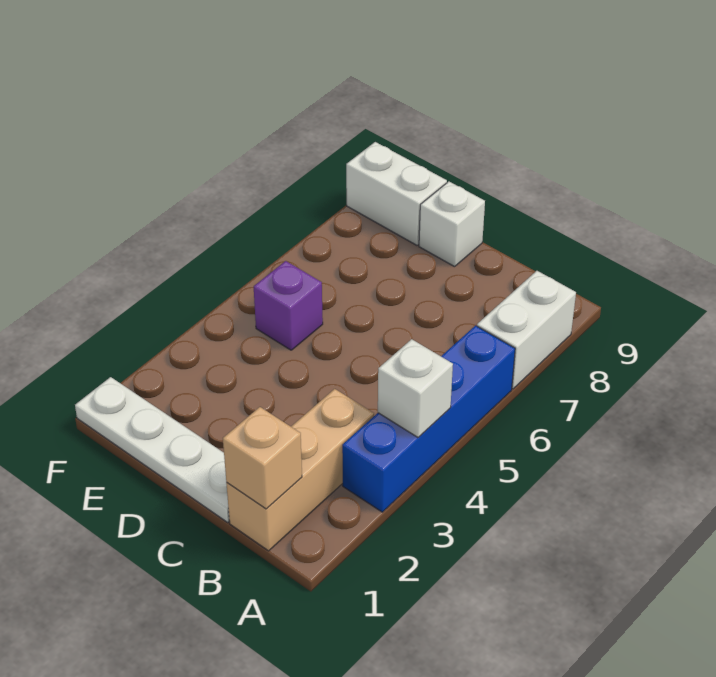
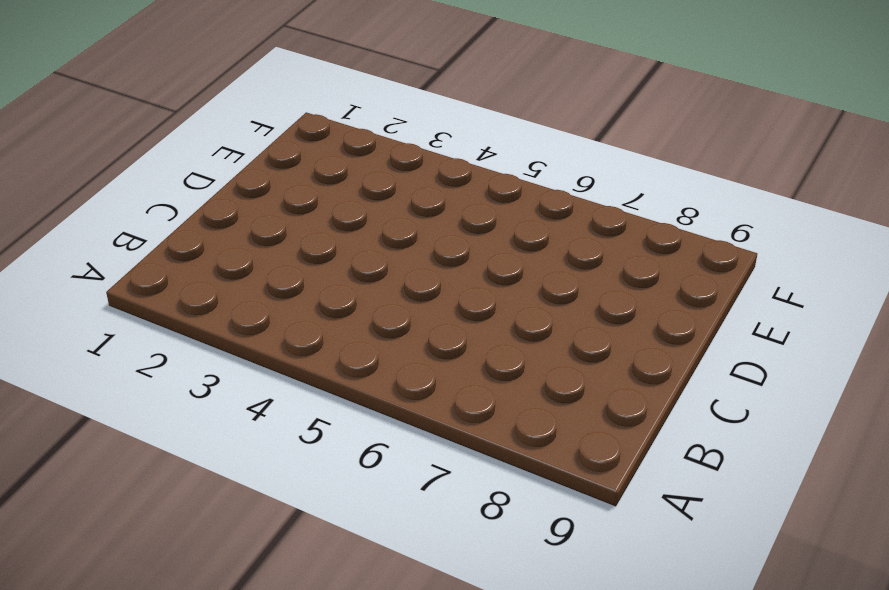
none -> blue 1x4 brick [342,326,515,512]
none -> white 1x2 brick [477,271,576,389]

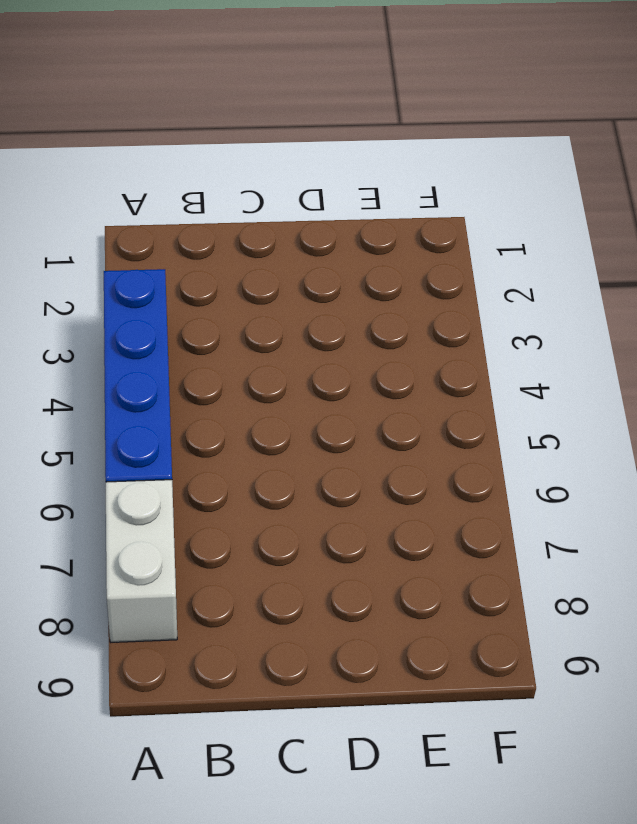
none -> tan 1x3 brick [226,389,374,551]
none -> white 1x4 plate [75,377,230,523]

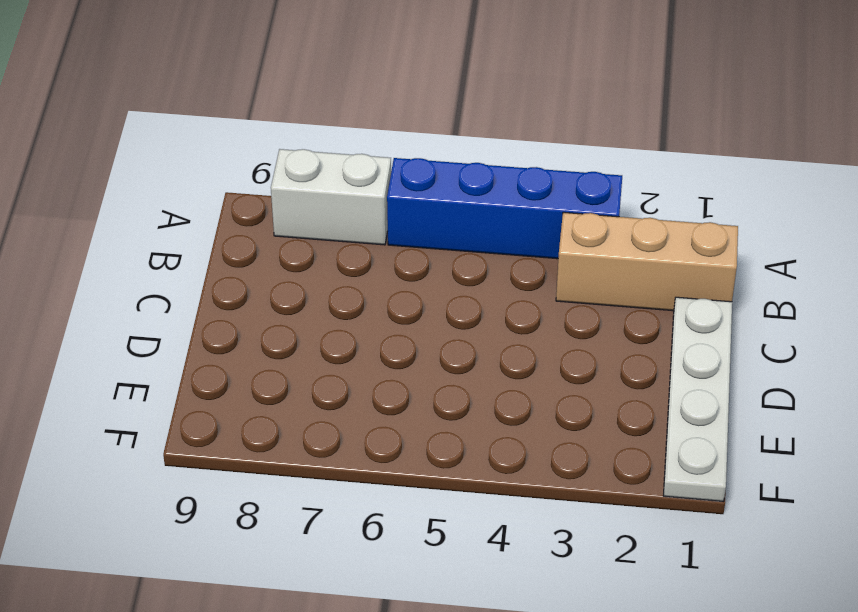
none -> white 1x1 brick [419,182,485,267]
none -> purple 1x1 brick [254,261,323,350]

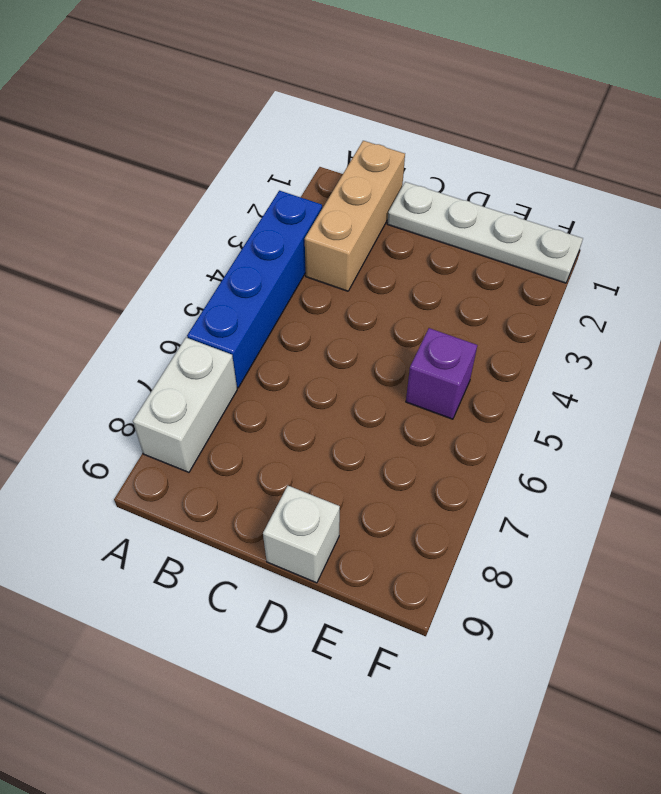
none -> white 1x2 brick [346,142,447,245]
none -> white 1x1 brick [378,339,453,437]

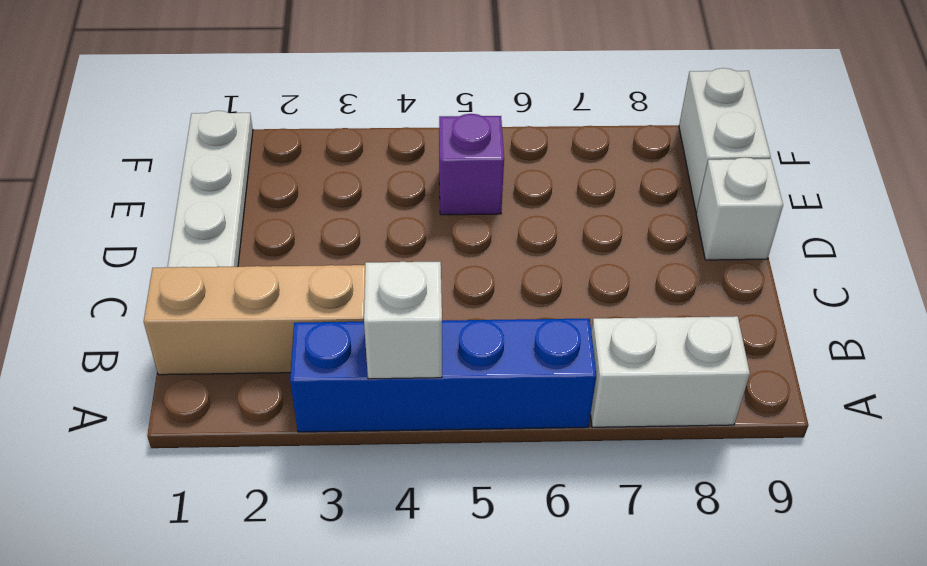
none -> tan 1x1 brick [223,407,302,509]

